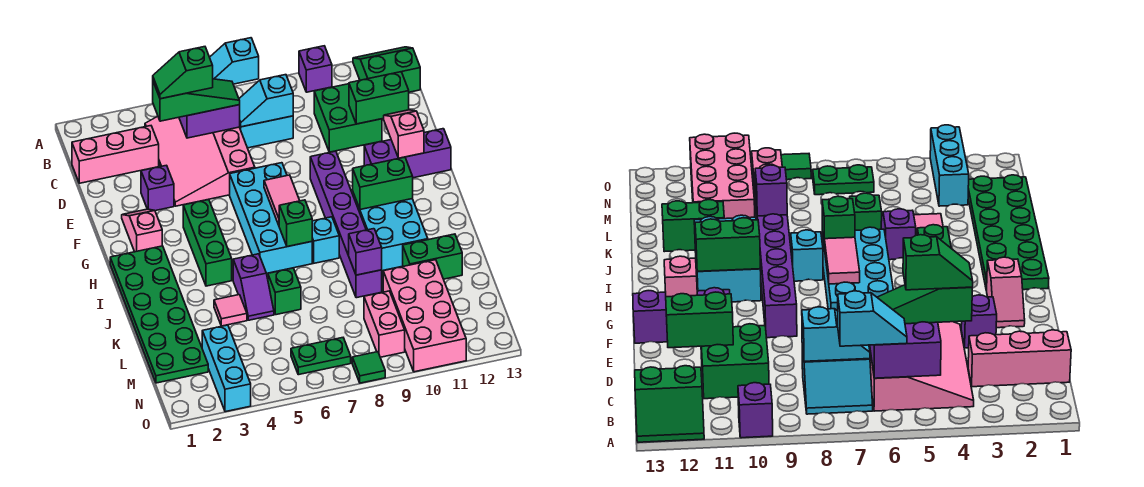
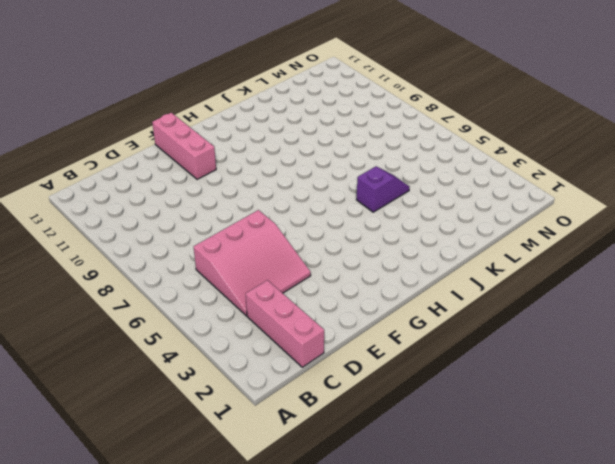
pink 3x3 slope [194,210,311,316] -> pink 3x4 slope [145,116,255,206]
pink 1x3 brick [152,113,216,179] -> purple 1x3 brick [364,129,451,178]
none -> purple 1x1 brick [299,46,332,92]
none -> green 2x2 slope [353,47,420,92]
none -> cyan 2x2 slope [240,116,293,148]
none -> green 2x2 brick [314,84,382,152]

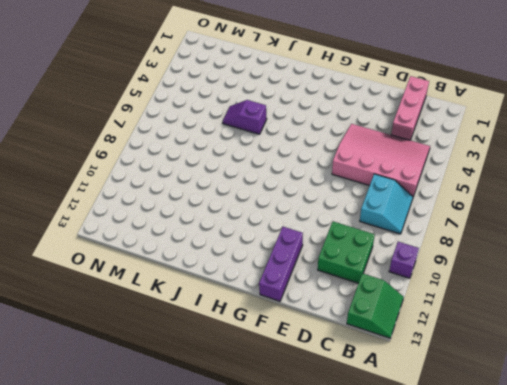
none -> purple 1x1 brick [141,165,174,211]
none -> pink 1x2 slope [122,209,162,252]
none -> cyan 2x4 brick [230,163,312,273]
none -> purple 1x6 brick [310,151,382,298]

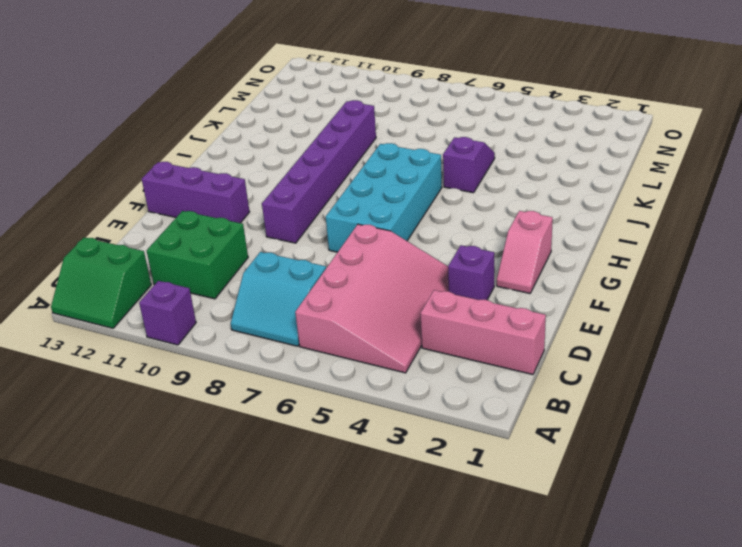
none -> green 1x3 brick [183,200,232,286]
none -> green 2x6 plate [110,246,208,383]
none -> cyan 2x3 brick [353,193,428,271]
none -> cyan 1x1 brick [312,217,339,263]

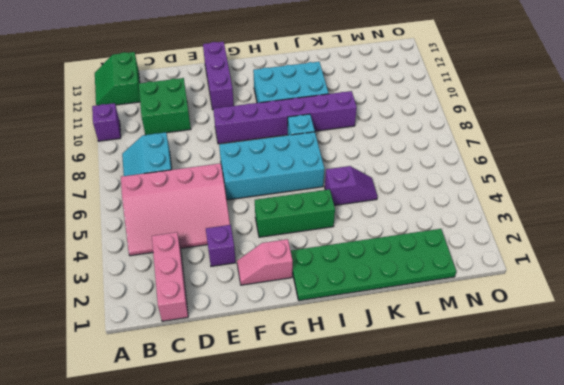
none -> pink 1x1 tile [214,295,247,326]
none -> green 1x1 brick [268,268,301,315]
none -> green 1x2 brick [403,234,462,279]
none -> pink 2x4 brick [383,260,466,372]

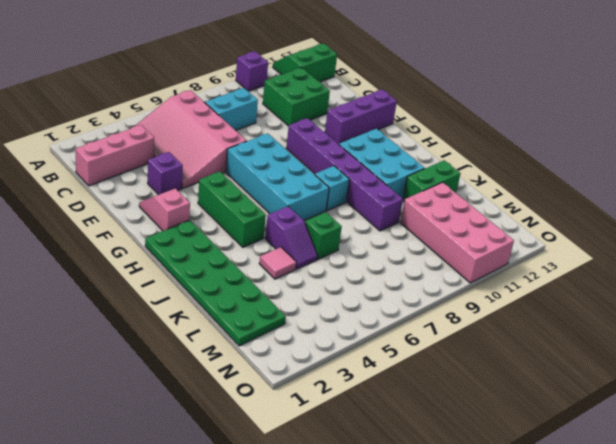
none -> cyan 1x3 brick [202,325,251,412]
none -> pink 1x2 brick [364,291,405,357]
none -> green 1x2 plate [291,338,351,375]
none -> green 1x1 tile [352,352,385,383]

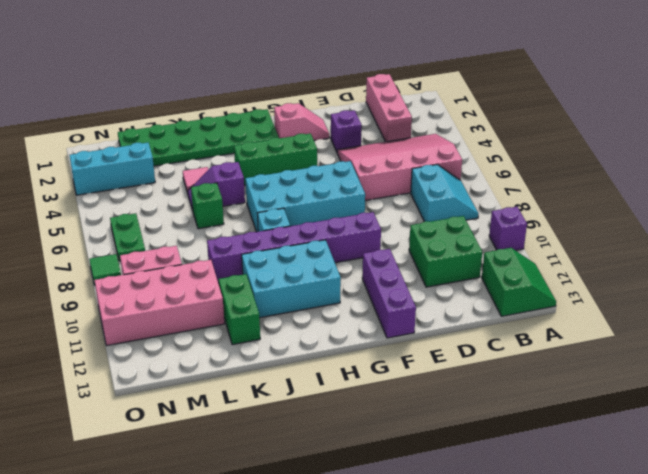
none -> purple 2x2 brick [179,105,240,138]
none -> cyan 1x2 slope [239,75,293,127]
none -> green 1x2 brick [349,72,409,124]
none -> pink 1x2 slope [384,110,424,158]

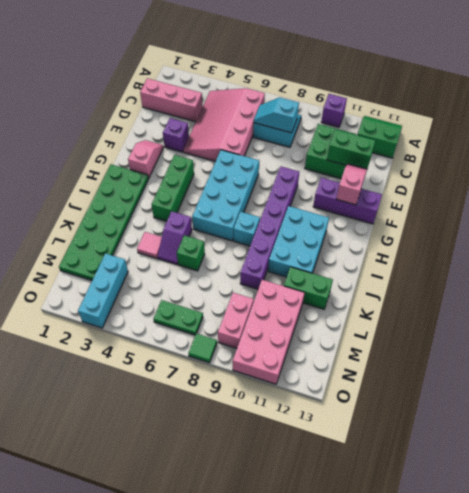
none -> purple 2x2 brick [179,105,240,138]
none -> pink 1x2 tile [264,175,300,225]
none -> green 1x2 brick [353,157,413,210]
none -> green 1x1 brick [279,200,312,247]

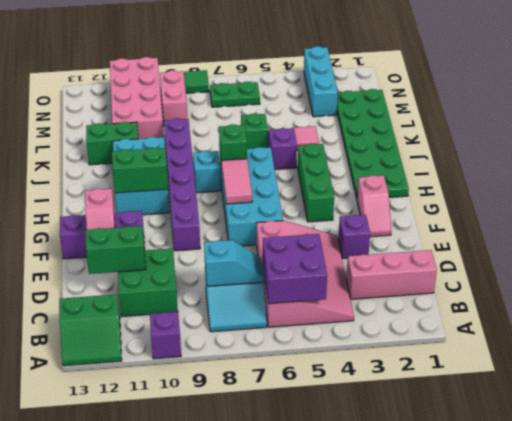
none -> purple 1x1 brick [349,229,382,275]
none -> cyan 1x2 slope [210,38,259,84]
none -> green 1x3 slope [153,79,240,121]
none -> green 1x2 slope [153,47,213,99]

